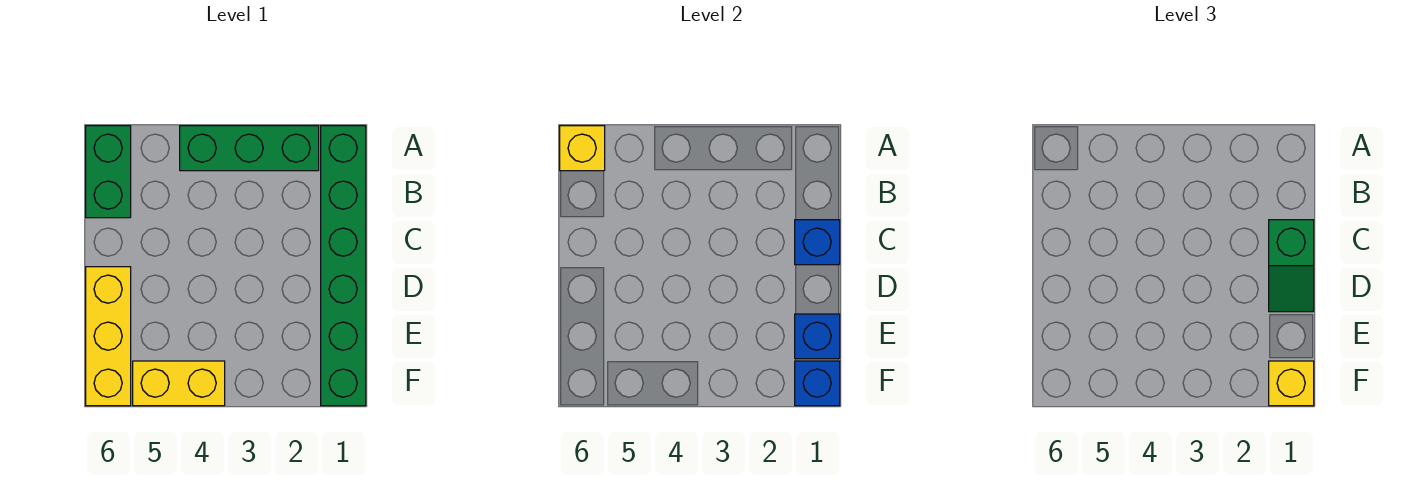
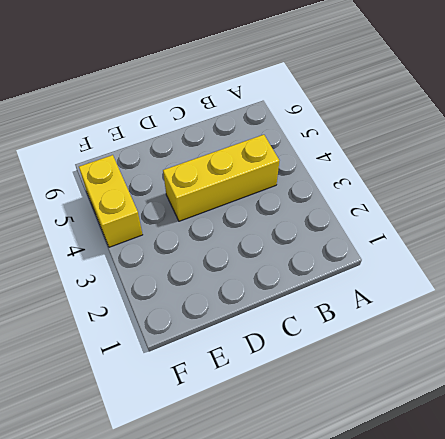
yellow 1x3 brick [163,135,279,221] -> yellow 1x3 brick moved to [86,267,131,406]
none -> green 1x6 brick [321,126,366,406]
none -> green 1x3 brick [180,126,319,171]

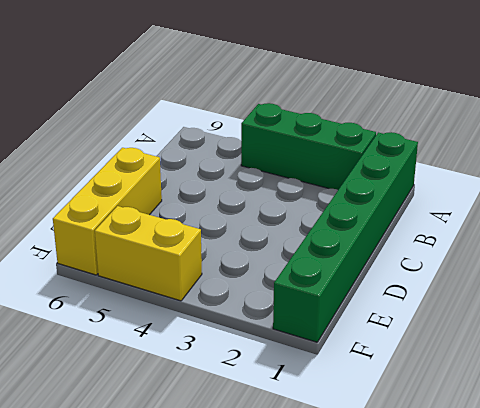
none -> green 1x2 brick [86,126,131,218]
none -> yellow 1x1 brick [560,126,605,171]

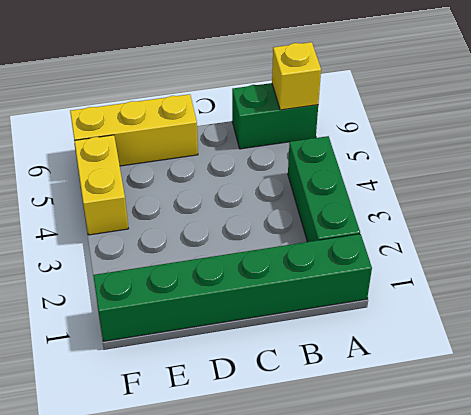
none -> blue 1x1 brick [795,220,840,265]
none -> blue 1x1 brick [795,314,840,359]

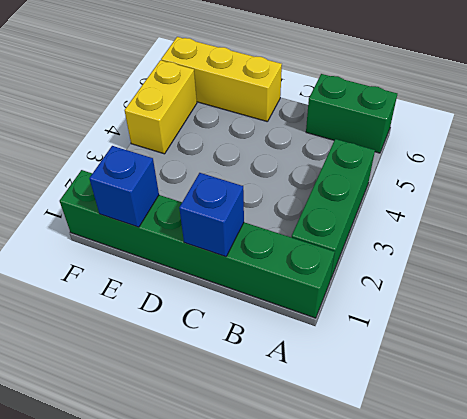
none -> yellow 1x1 brick [560,126,605,171]
none -> blue 1x1 brick [795,361,840,406]

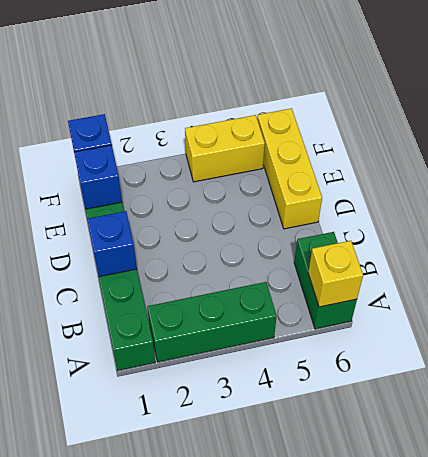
none -> green 1x2 slope [1269,220,1314,312]
none -> yellow 1x1 brick [1269,361,1314,406]

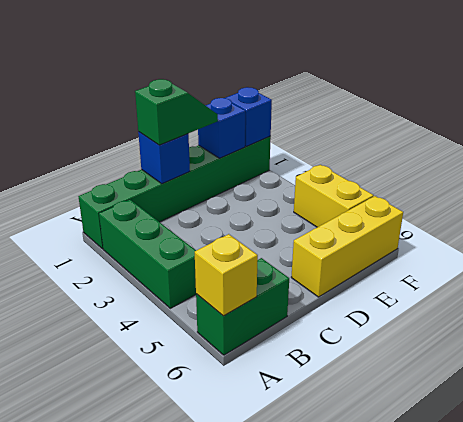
none -> yellow 1x1 brick [1269,361,1314,406]

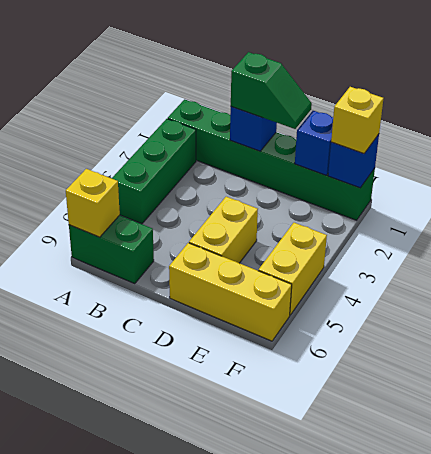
yellow 1x2 brick [189,197,258,263] -> none

